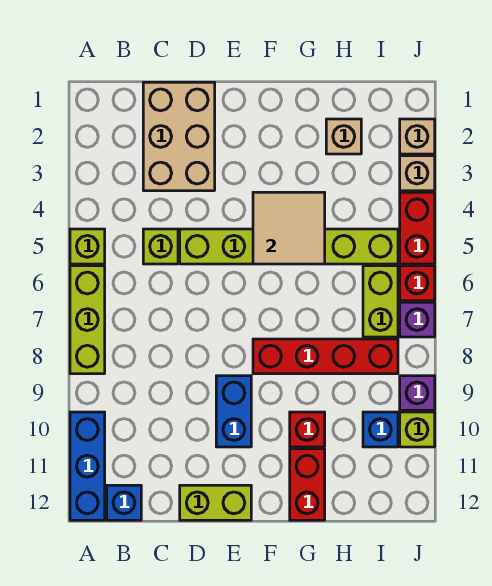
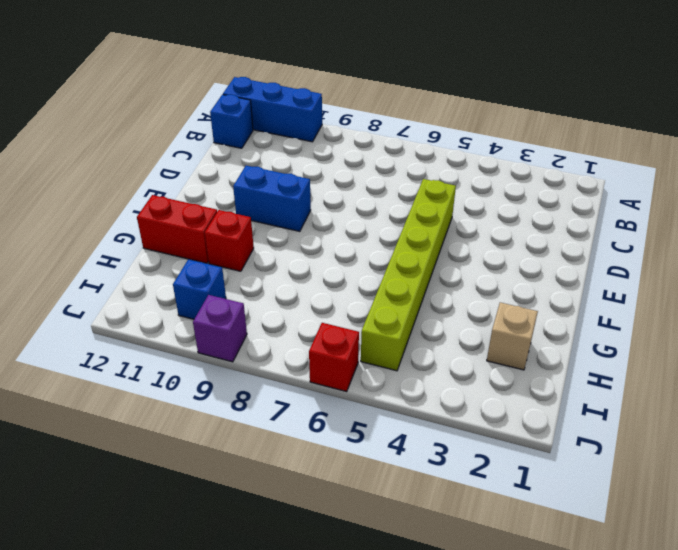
none -> lime 1x1 brick [70,229,105,264]
none -> lime 1x3 brick [70,266,105,374]
none -> tan 2x3 brick [143,82,215,191]

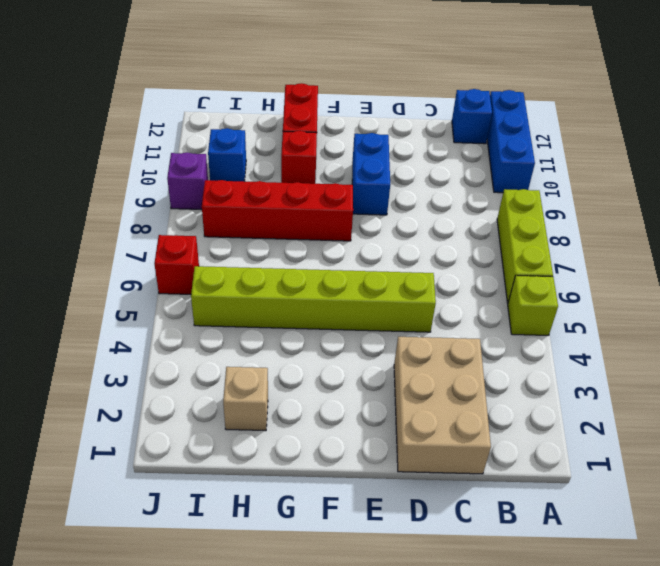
none -> lime 1x1 brick [143,229,178,264]
none -> lime 1x2 brick [180,485,251,520]
none -> lime 1x2 brick [363,266,398,337]

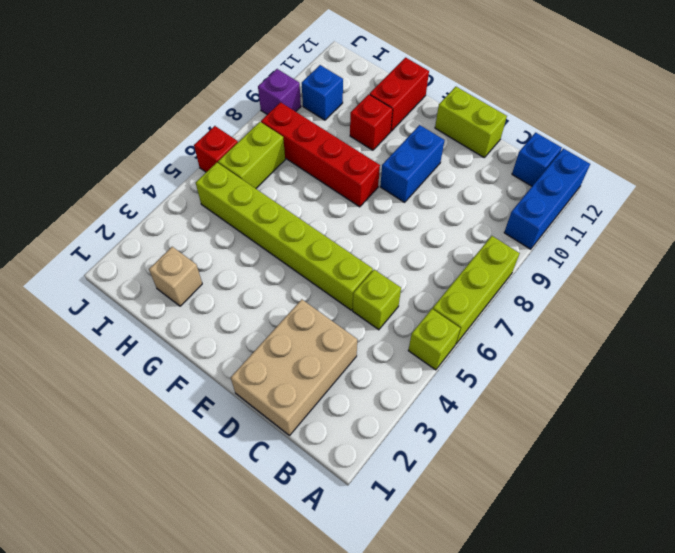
none -> tan 1x1 brick [400,119,435,154]
none -> tan 1x1 brick [400,156,435,191]
none -> red 1x2 brick [400,192,435,264]

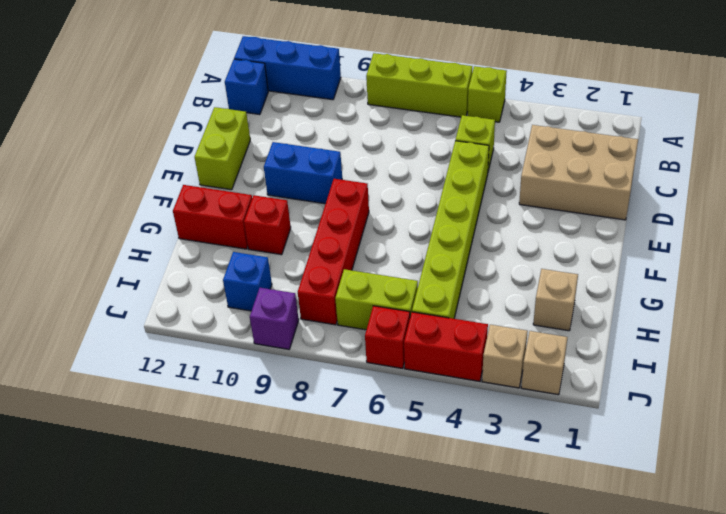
none -> purple 1x1 brick [400,302,435,337]
none -> lime 1x1 brick [400,412,435,447]
none -> tan 2x2 tile [253,192,325,264]

